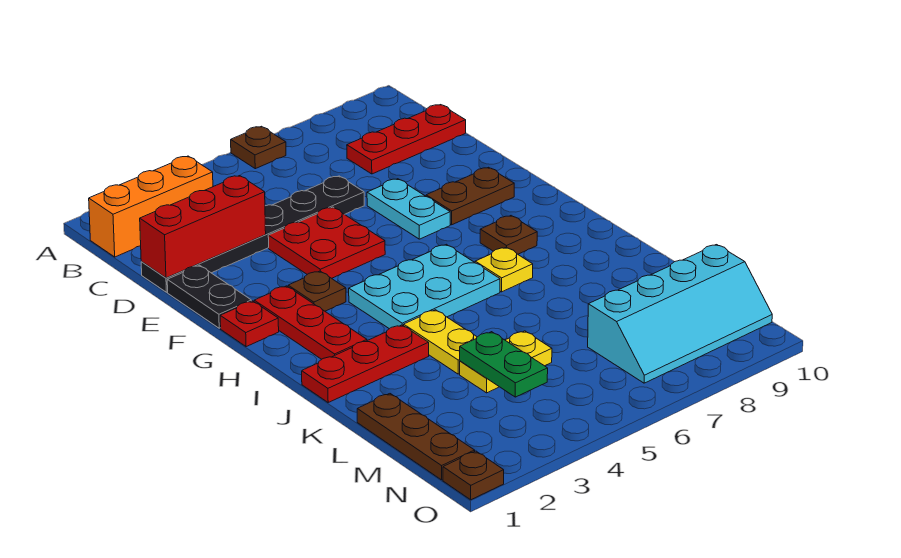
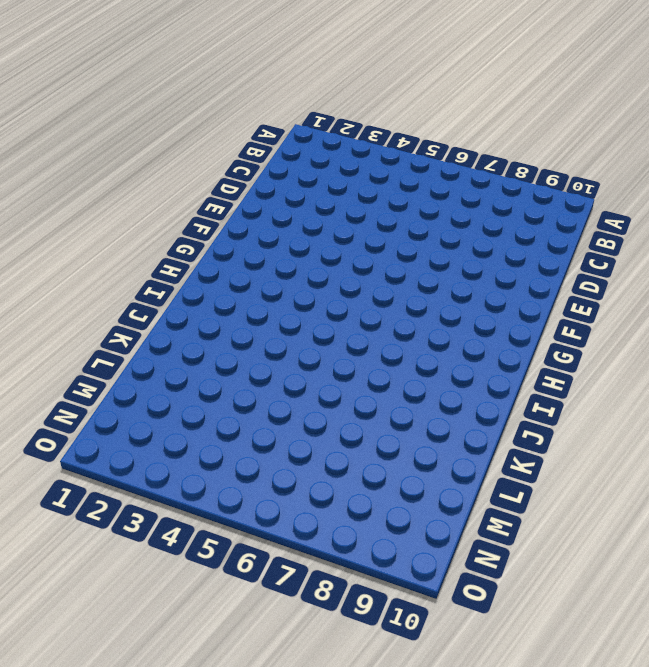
none -> brown 1x1 plate [231,126,286,169]
none -> orange 1x3 brick [89,156,213,257]
none -> red 1x3 plate [347,105,466,174]

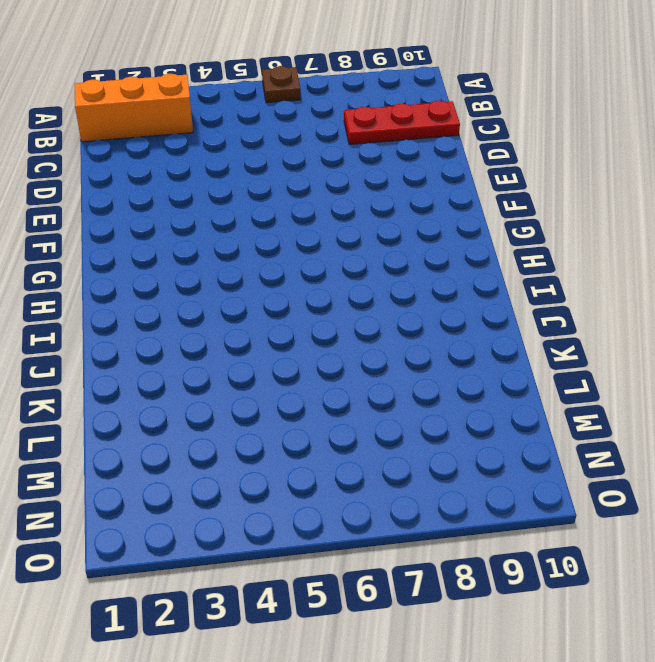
none -> black 1x6 plate [141,176,364,292]
none -> black 1x2 plate [167,265,251,328]
none -> red 2x2 plate [268,207,385,278]

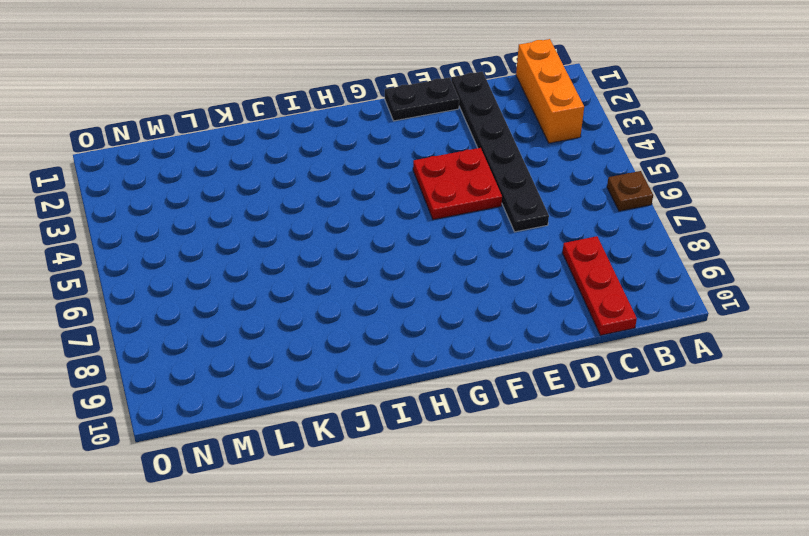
none -> cyan 1x2 plate [367,179,450,239]
none -> brown 1x2 plate [426,167,514,225]
none -> red 1x1 plate [220,301,279,347]

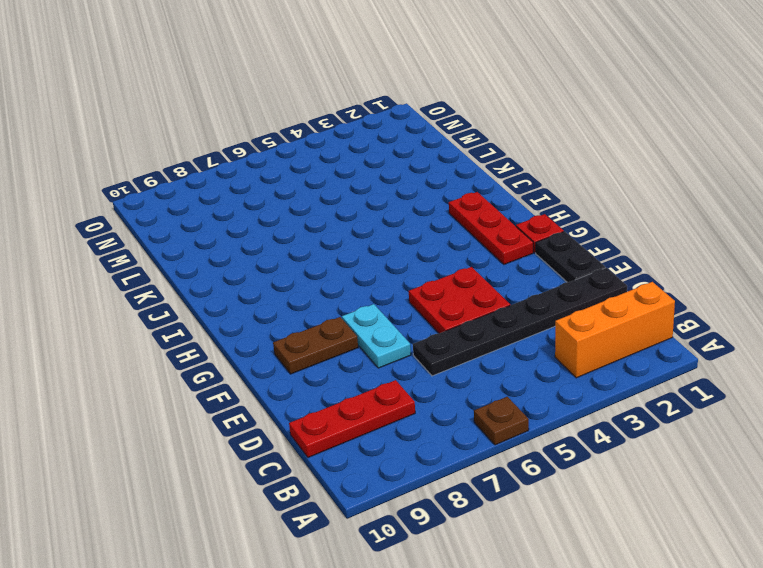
none -> brown 1x1 plate [288,271,346,311]
none -> cyan 2x3 plate [349,244,500,329]
none -> brown 1x1 plate [480,216,537,254]

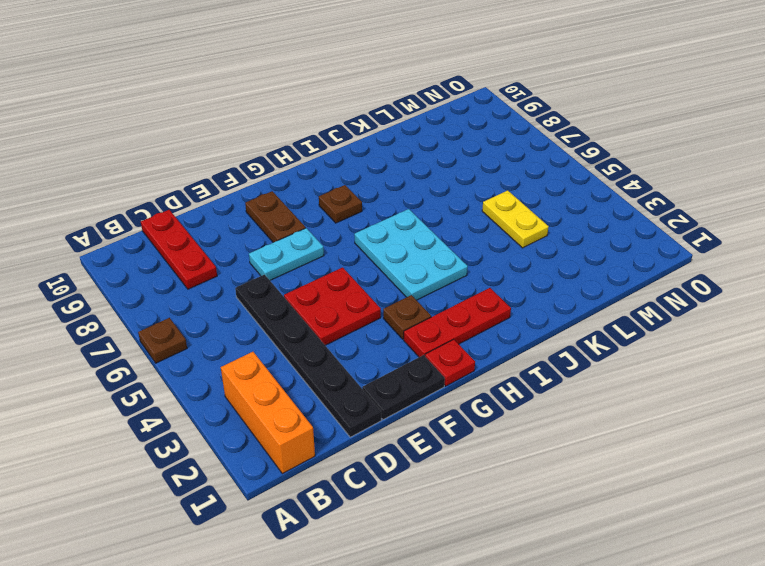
none -> yellow 1x1 plate [475,247,533,292]
none -> red 1x3 plate [302,325,429,402]
none -> yellow 1x2 plate [404,310,477,374]

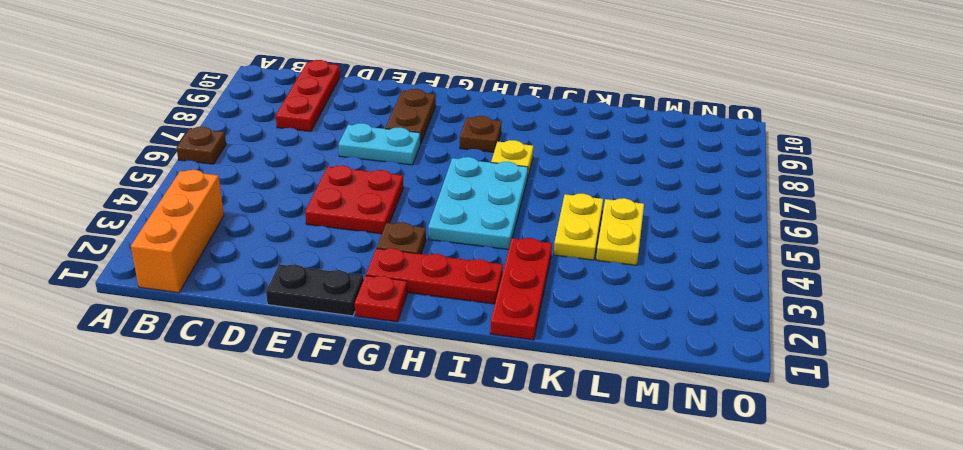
yellow 1x2 plate [554,194,603,260] -> yellow 1x2 plate turned to [404,310,477,374]
none -> black 1x6 plate [141,176,364,292]
none -> brown 1x3 plate [357,394,475,480]
none -> cyan 2x4 slope [588,245,772,383]

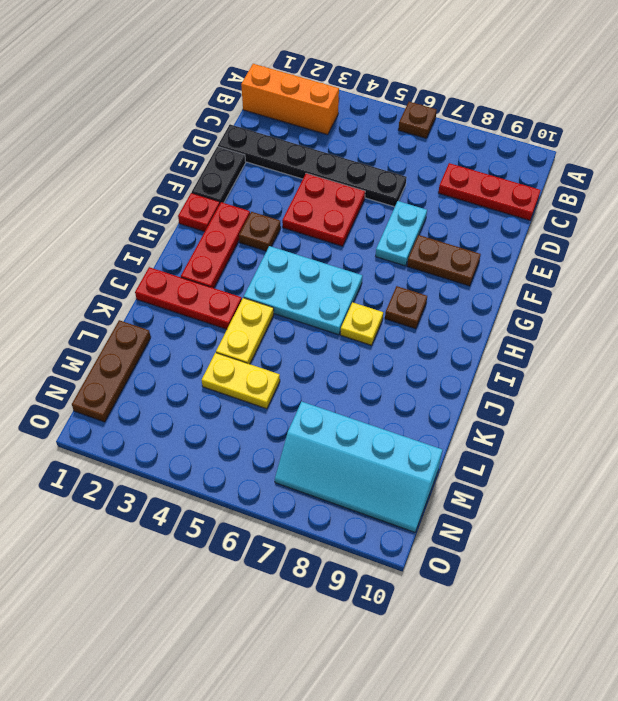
none -> brown 1x1 plate [443,451,504,500]
none -> red 1x3 brick [140,176,266,278]
none -> green 1x2 plate [460,332,548,397]

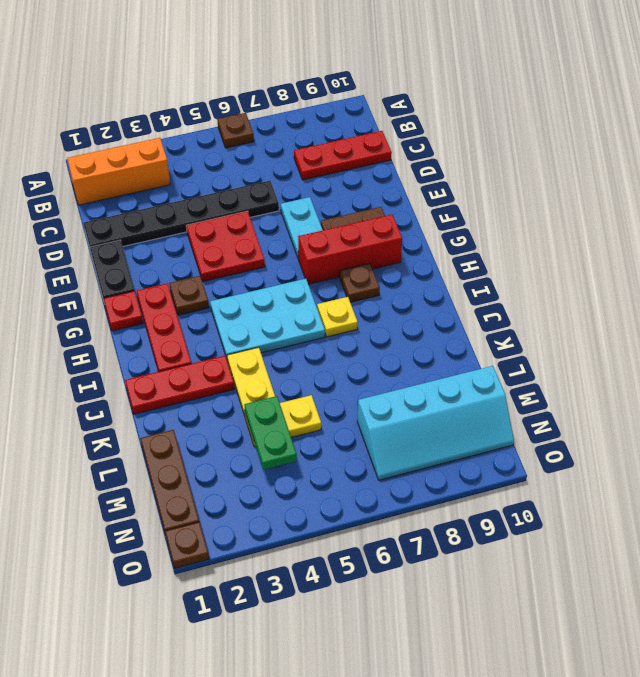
red 1x3 brick [298,214,402,284] -> red 1x3 brick moved to [140,176,266,278]

